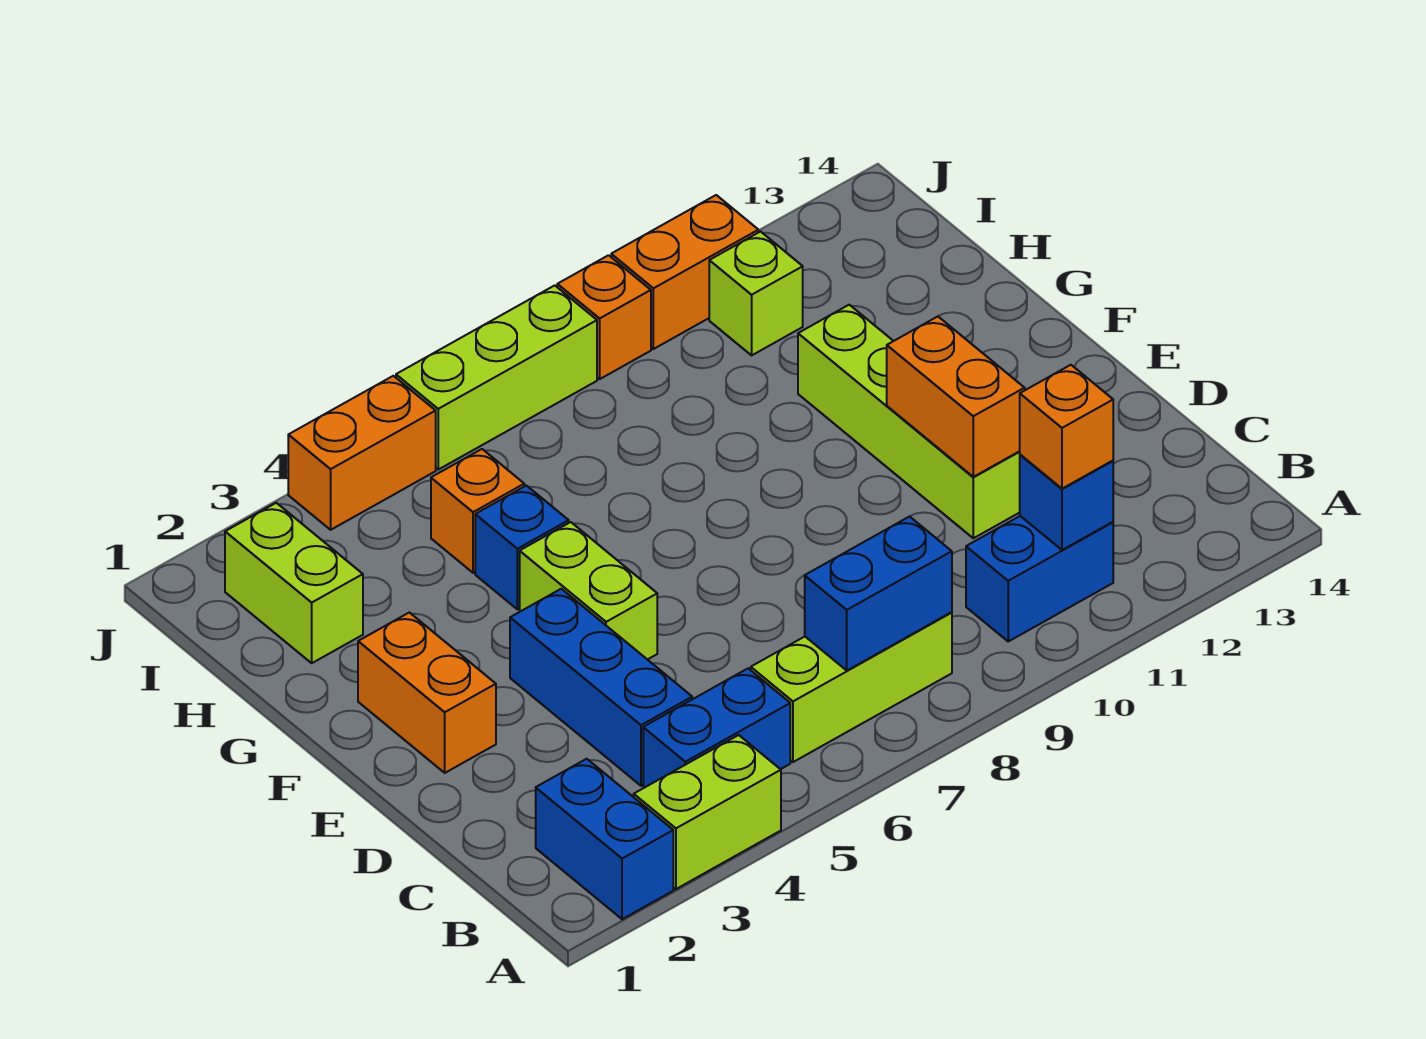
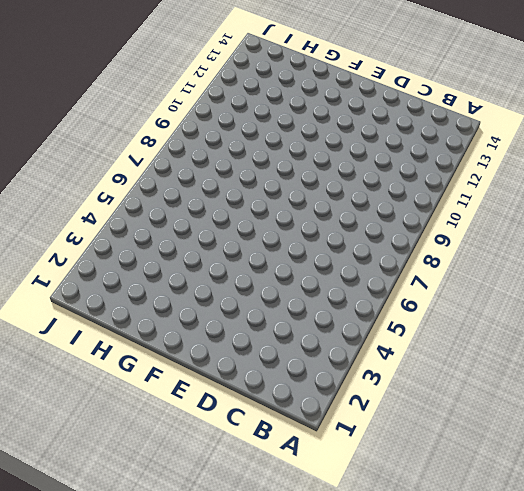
none -> blue 1x2 brick [536,759,673,919]
none -> lime 1x2 brick [634,735,781,889]
none -> blue 1x2 brick [643,668,790,788]

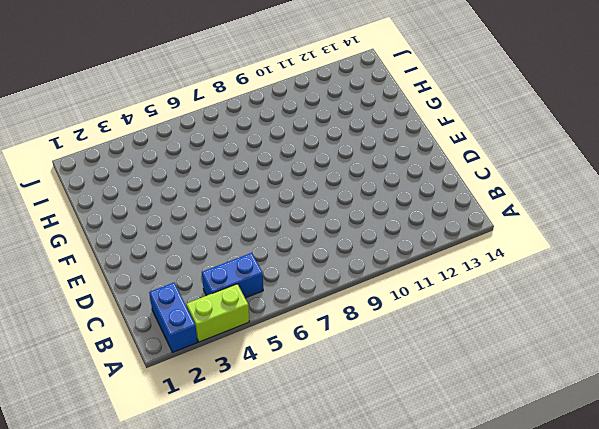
none -> lime 1x3 brick [751,612,952,762]
none -> blue 1x2 brick [966,516,1113,641]
none -> blue 1x3 brick [510,589,692,786]

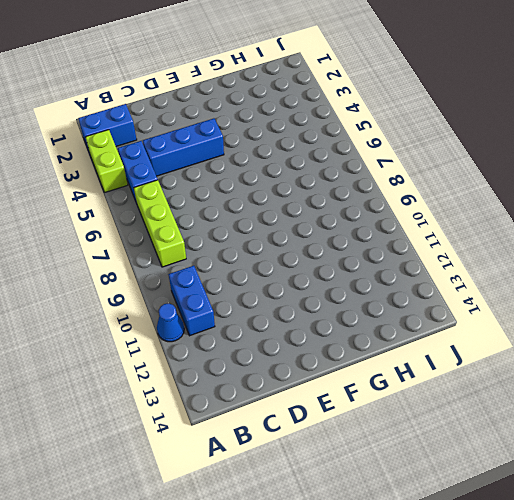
blue 1x1 cone [157,303,184,342] -> none
none -> lime 1x4 brick [798,305,1020,538]
none -> orange 1x2 brick [358,612,496,773]
none -> lime 1x2 brick [520,522,657,660]

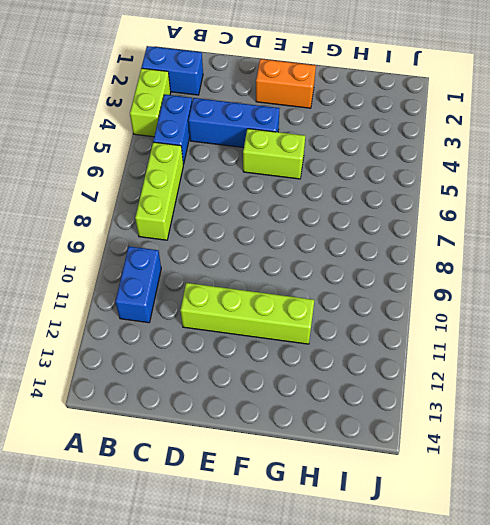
none -> blue 1x1 brick [475,486,569,609]
none -> lime 1x2 brick [225,503,363,663]
none -> orange 1x1 brick [431,449,524,573]

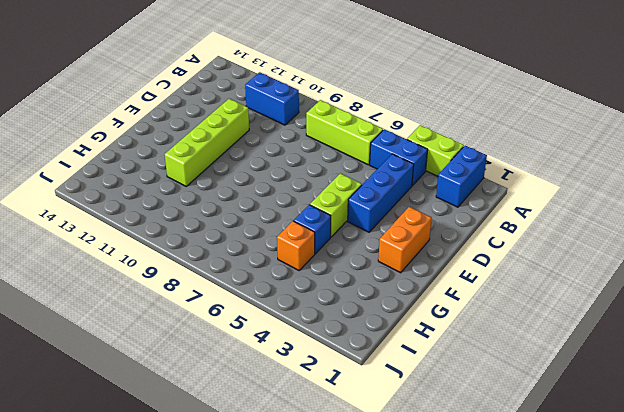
none -> lime 1x2 brick [225,503,363,663]
none -> lime 1x1 brick [709,232,803,355]
none -> orange 1x2 brick [288,376,436,530]

